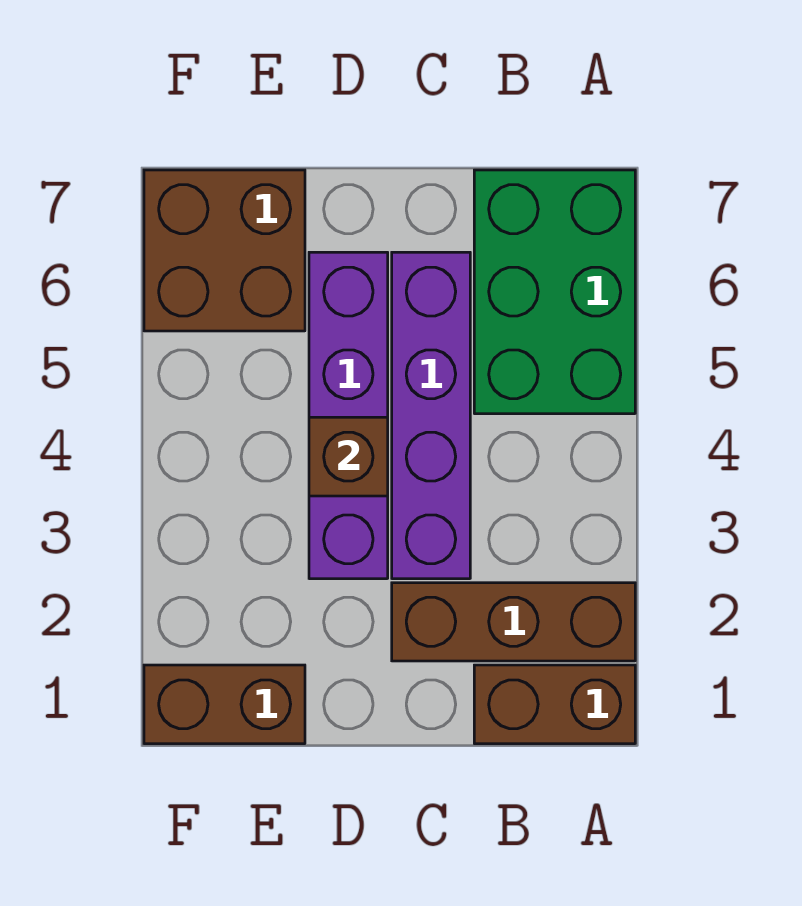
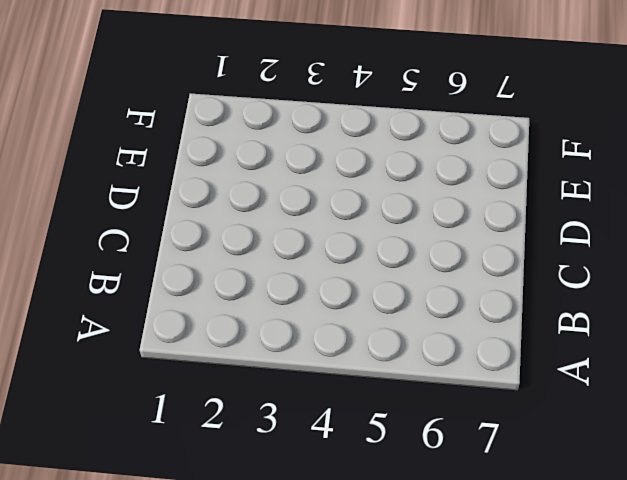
none -> brown 1x2 brick [474,665,635,744]
none -> brown 1x3 brick [392,583,635,661]

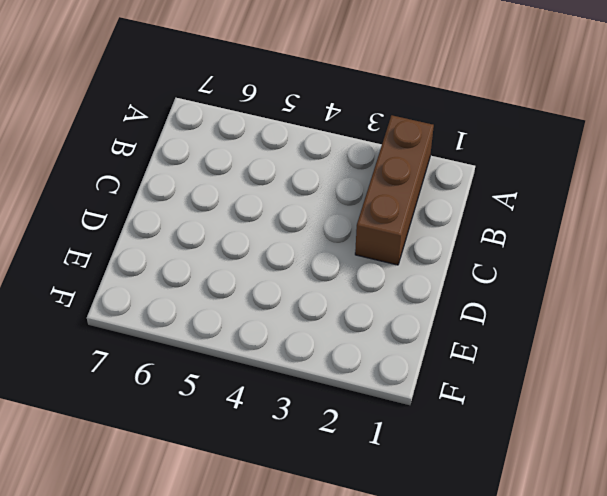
none -> brown 1x2 brick [474,665,635,744]
none -> green 2x3 brick [474,170,635,414]

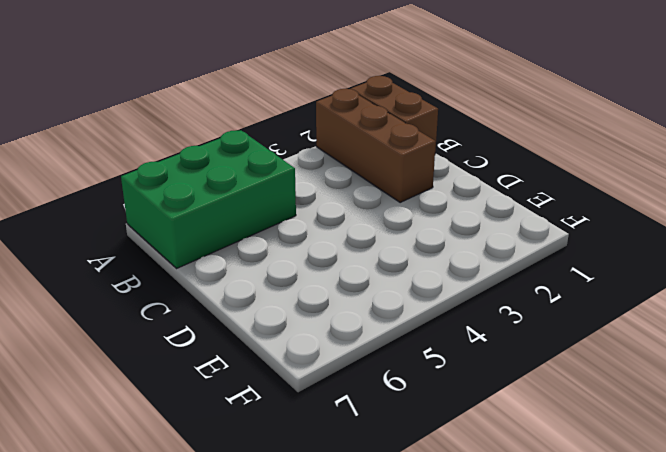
none -> purple 1x4 brick [392,252,470,579]
none -> purple 1x4 brick [309,252,388,579]

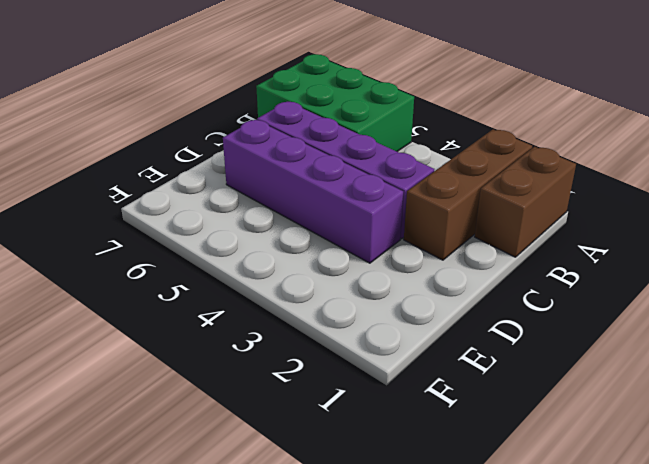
none -> brown 1x2 brick [144,665,305,744]
none -> brown 2x2 brick [144,170,305,331]

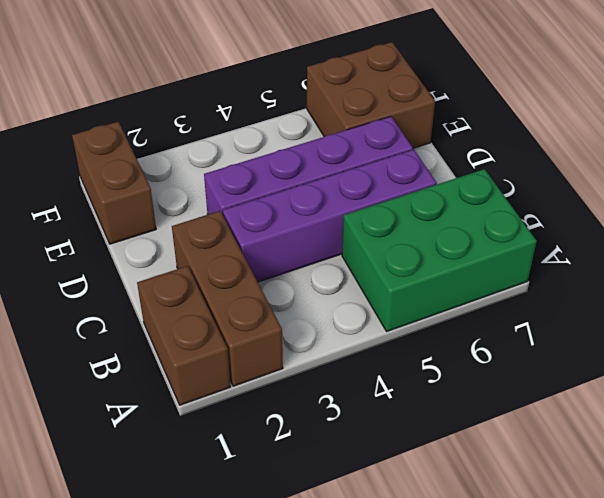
none -> brown 1x1 brick [309,417,388,496]

